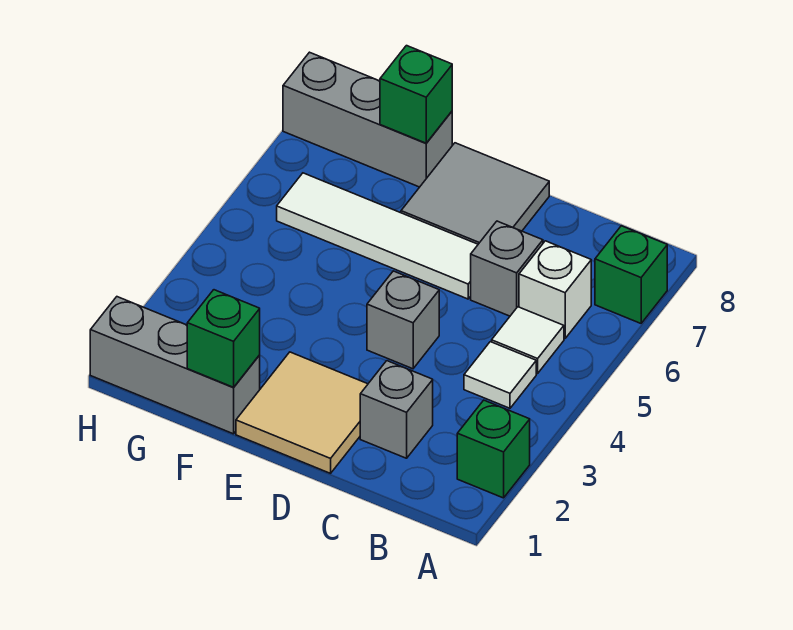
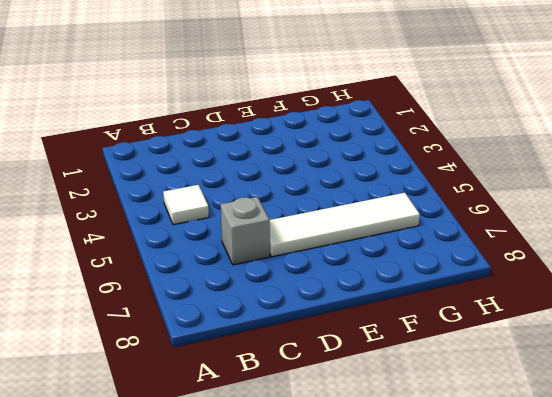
none -> green 1x1 brick [457,400,530,498]
none -> green 1x1 brick [595,226,667,323]
none -> white 1x1 tile [492,307,564,373]

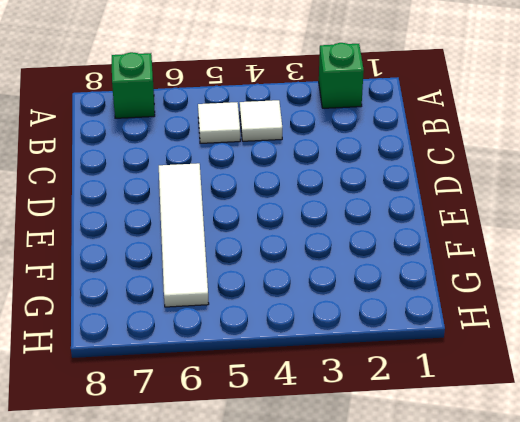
none -> white 1x1 brick [519,241,591,339]
none -> grey 1x1 brick [360,361,433,458]
none -> grey 1x1 brick [471,221,543,316]

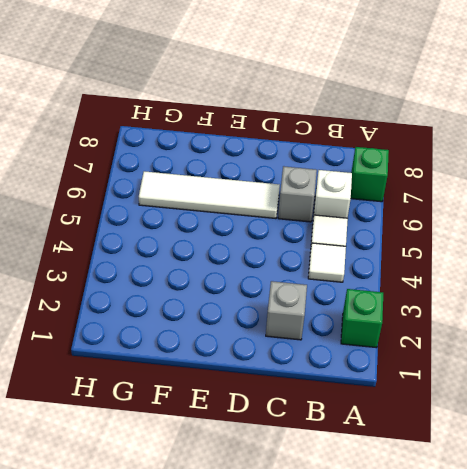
none -> tan 2x2 tile [236,352,368,473]
none -> grey 1x1 brick [367,271,439,369]
none -> grey 2x2 tile [401,143,549,244]

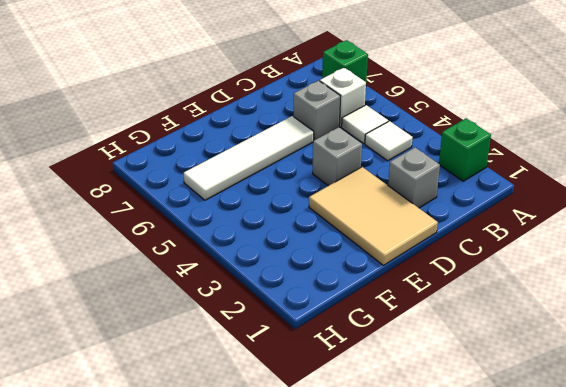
tan 2x3 tile [309,167,438,265] -> tan 2x2 tile [236,352,368,473]
none -> grey 2x2 tile [401,143,549,244]
none -> grey 1x3 brick [90,297,260,434]
none -> grey 1x3 brick [283,52,452,187]

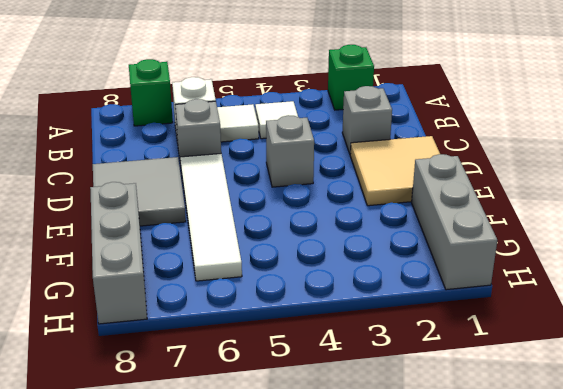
none -> green 1x1 brick [187,290,260,387]
none -> green 1x1 brick [380,46,452,143]

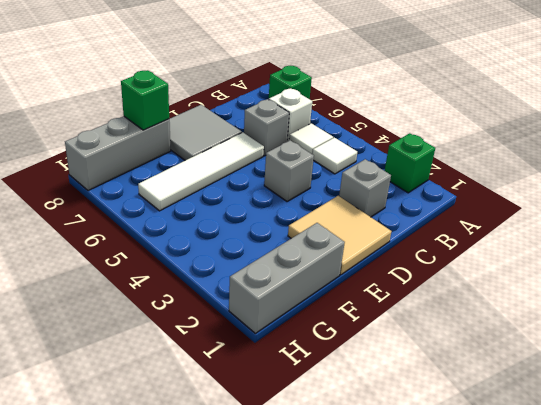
none -> green 1x1 brick [187,290,260,387]

